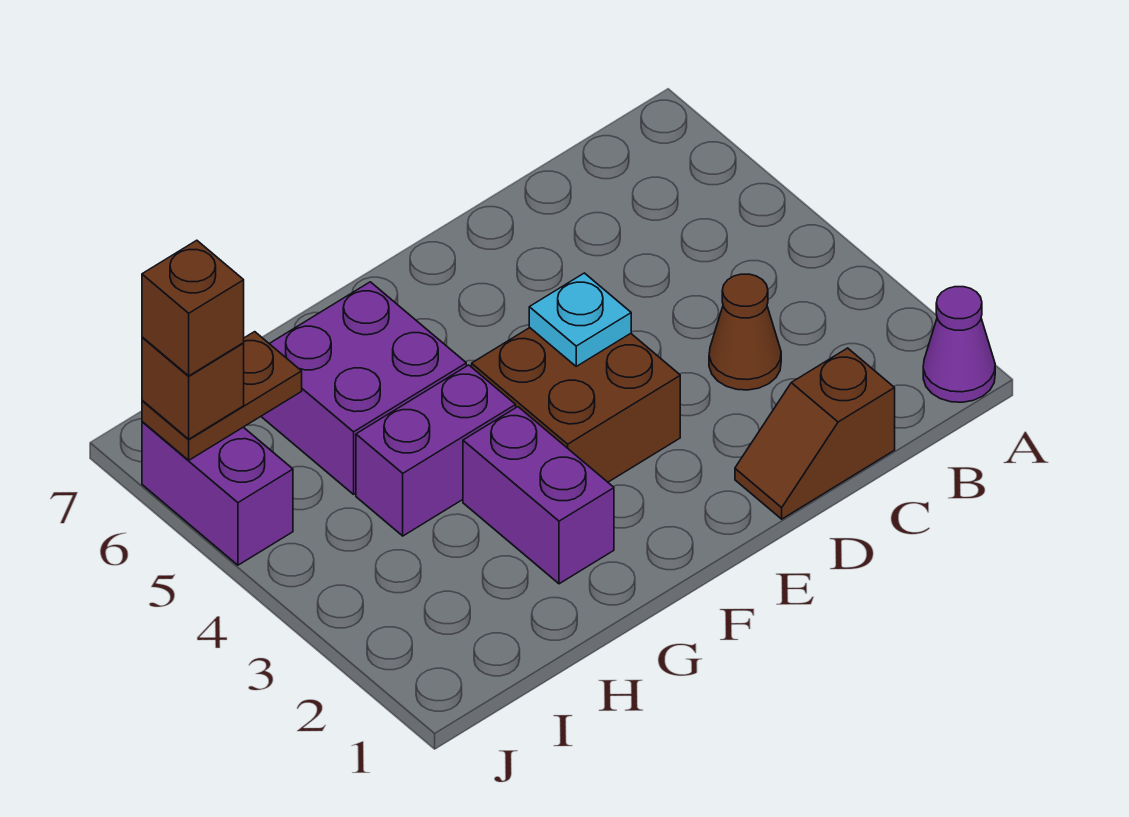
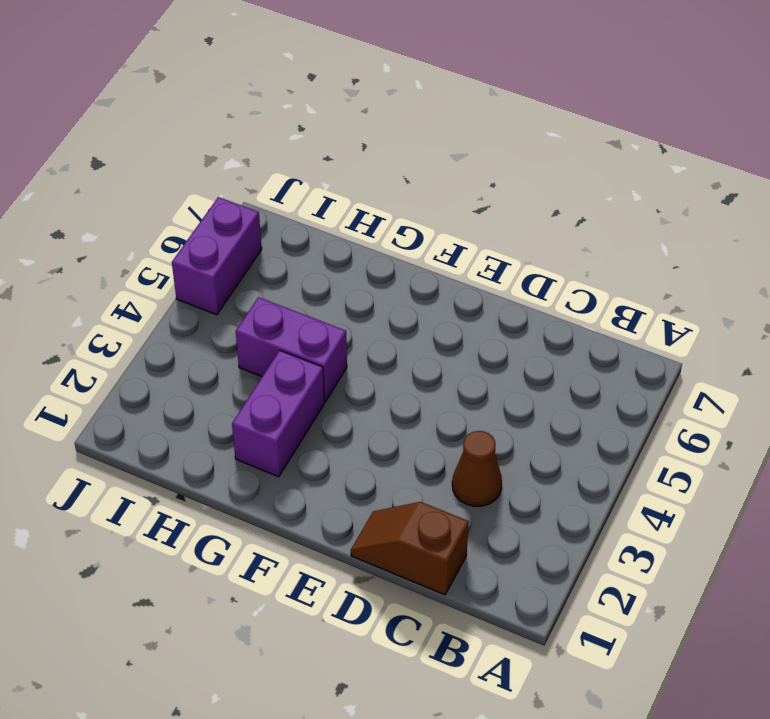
none -> purple 1x1 cone [923,287,995,402]
none -> brown 2x2 brick [472,328,680,482]
none -> purple 2x2 brick [261,282,466,494]

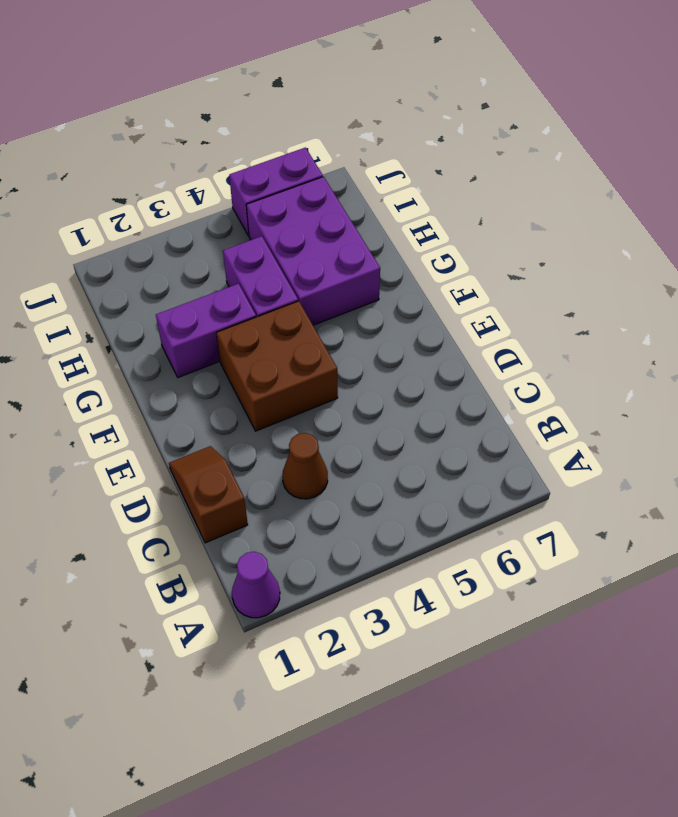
purple 2x3 brick [246,177,380,325] -> purple 2x2 brick [261,282,466,494]
none -> cyan 1x1 plate [529,273,631,366]
none -> brown 1x2 plate [142,332,302,460]
none -> brown 1x1 brick [142,337,244,439]

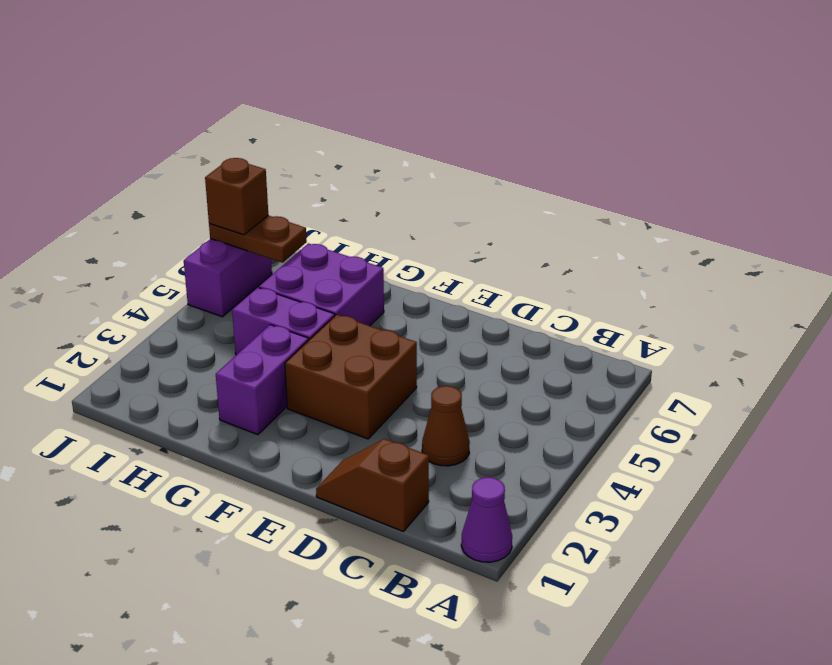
none -> cyan 1x1 plate [529,273,631,366]
none -> brown 1x1 brick [142,240,244,376]

